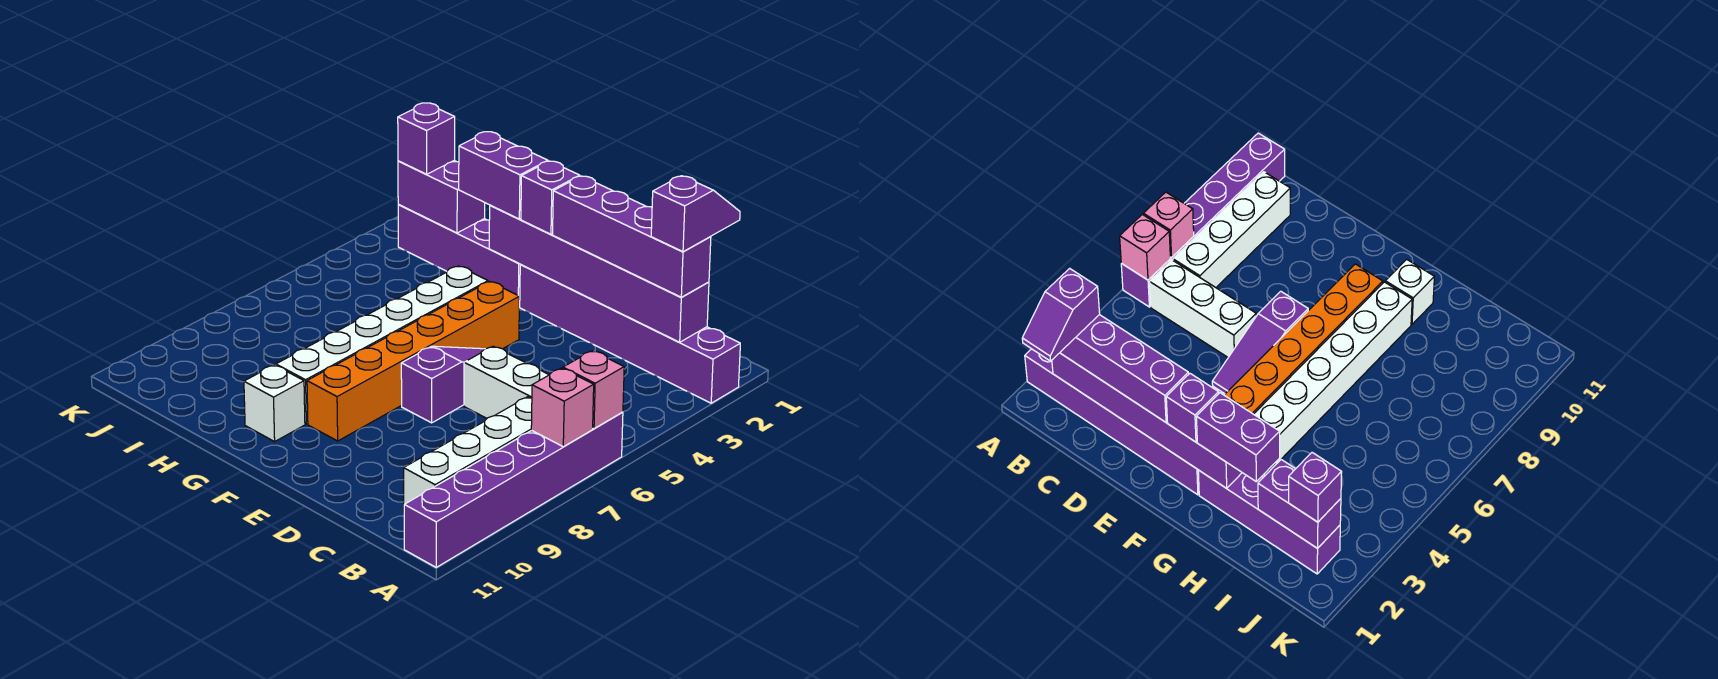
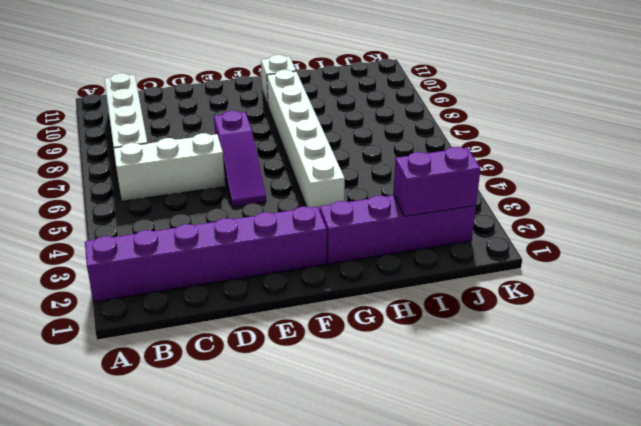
none -> purple 1x6 brick [404,412,623,567]
none -> orange 1x6 brick [307,281,519,441]
none -> pink 1x1 brick [563,351,624,429]

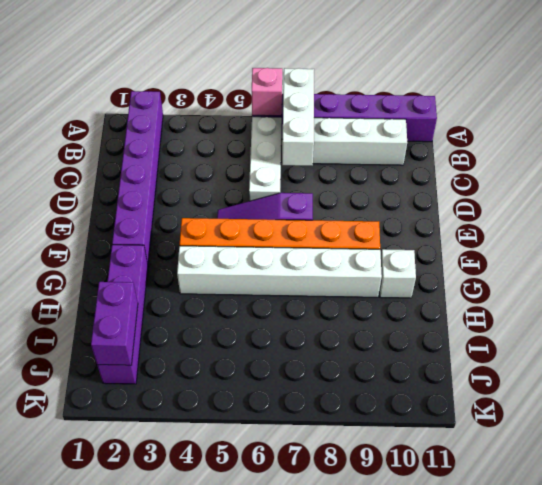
white 1x3 brick [282,68,314,166] -> pink 1x1 brick [531,368,594,447]
none -> purple 1x6 brick [489,205,709,342]
none -> purple 1x4 brick [553,176,711,297]
none -> purple 1x1 brick [521,161,580,234]

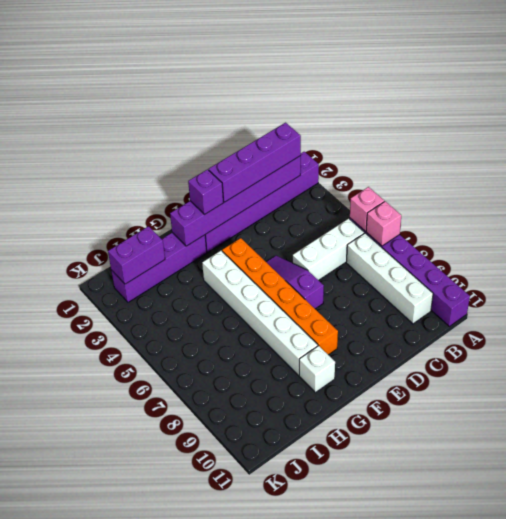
none -> purple 1x2 brick [459,132,548,219]
none -> purple 1x1 brick [398,103,455,174]
none -> purple 1x2 slope [651,176,740,252]

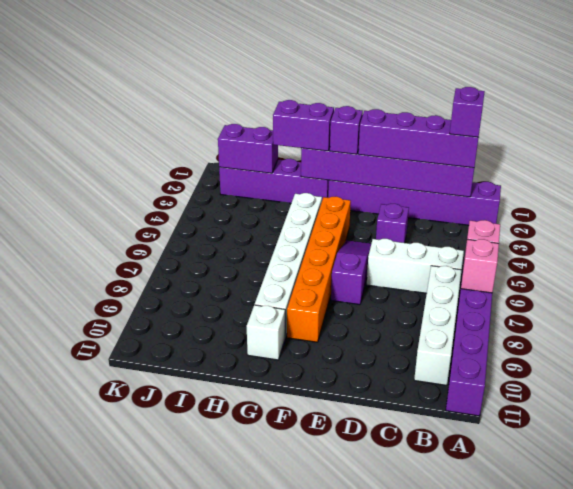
purple 1x1 brick [376,204,409,243] -> purple 1x1 brick moved to [398,103,455,174]

